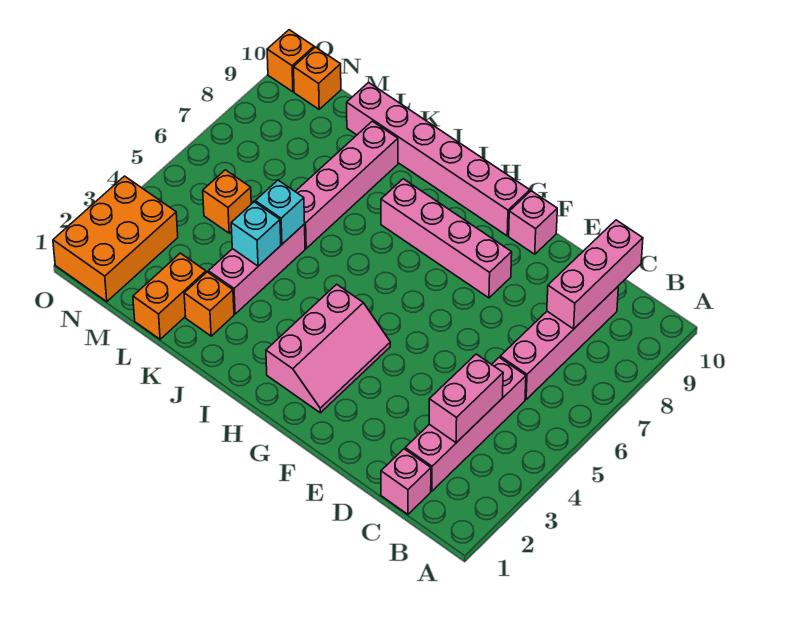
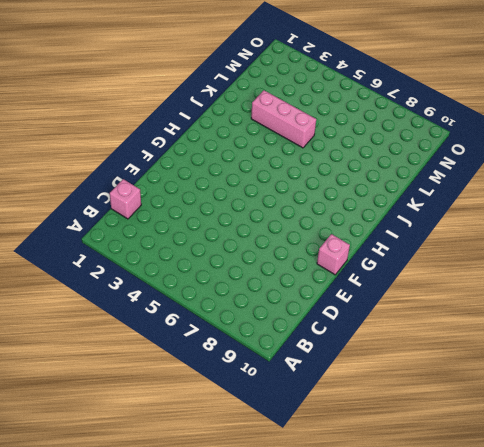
none -> pink 1x4 brick [405,357,526,491]
none -> pink 1x4 brick [500,287,618,399]
none -> pink 1x4 brick [381,179,512,298]

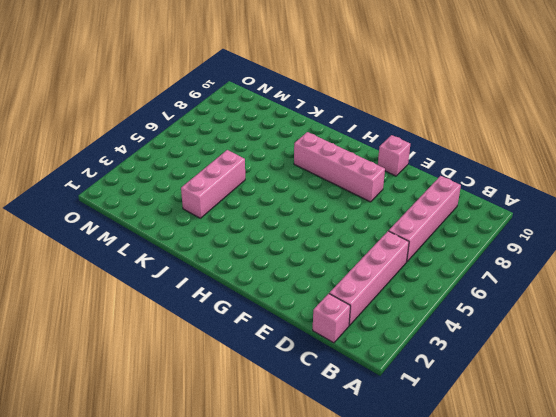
none -> pink 2x3 slope [266,284,390,413]
none -> pink 1x6 brick [347,83,530,236]
none -> orange 1x1 brick [184,272,234,336]

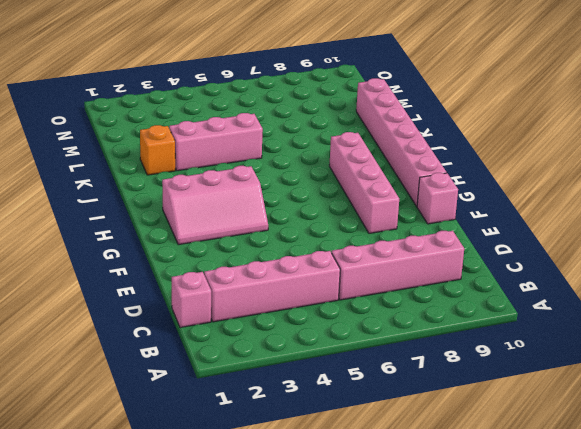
none -> pink 1x4 brick [295,121,398,248]
none -> orange 1x2 brick [133,253,206,339]
none -> orange 1x1 brick [203,170,251,233]

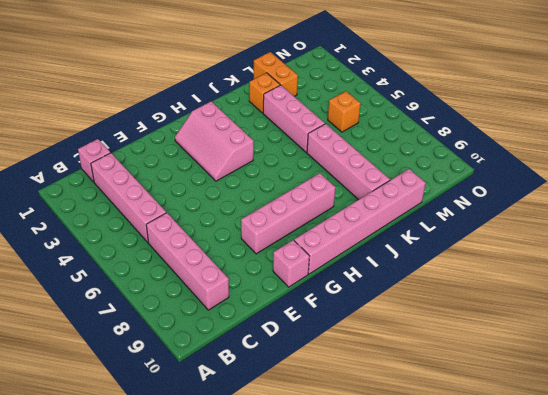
none -> orange 2x3 brick [53,176,178,302]
none -> orange 1x1 brick [294,47,341,109]
none -> orange 1x1 brick [267,30,314,92]

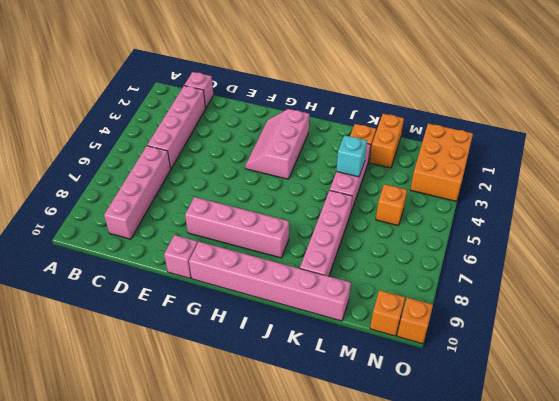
none -> pink 1x2 brick [429,354,503,443]
none -> pink 1x3 brick [547,220,643,329]
none -> cyan 1x1 brick [255,180,305,244]

